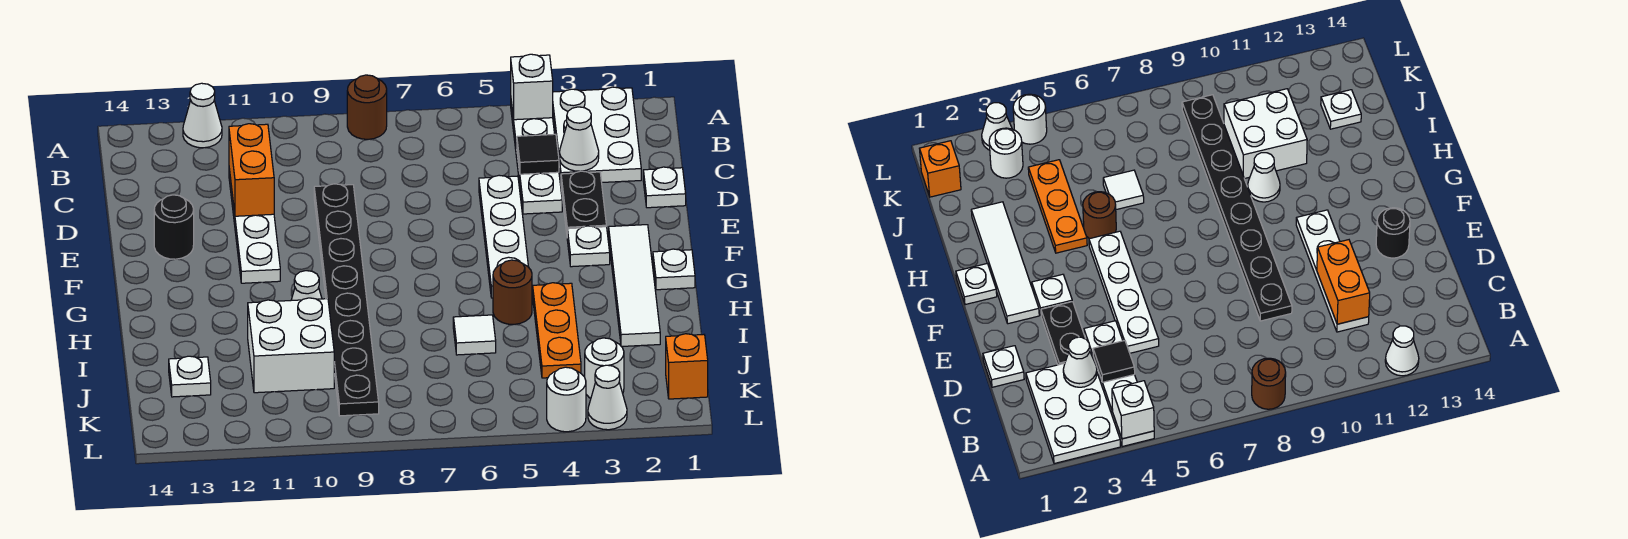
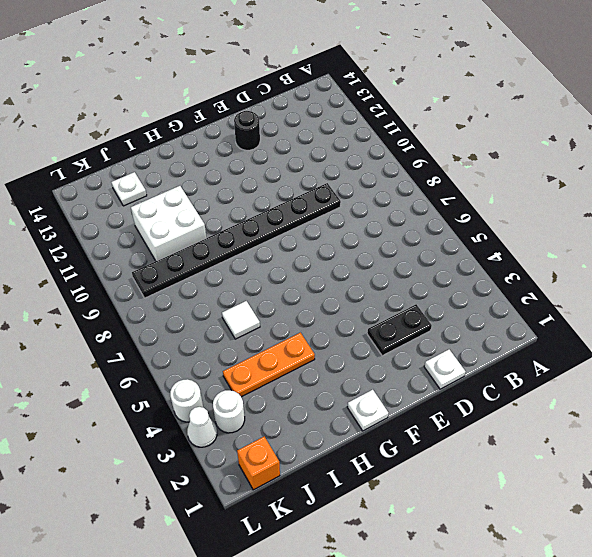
none -> white 2x3 plate [553,87,641,182]
none -> white 1x4 plate [511,102,562,214]
none -> brown 1x1 round brick [347,75,387,139]

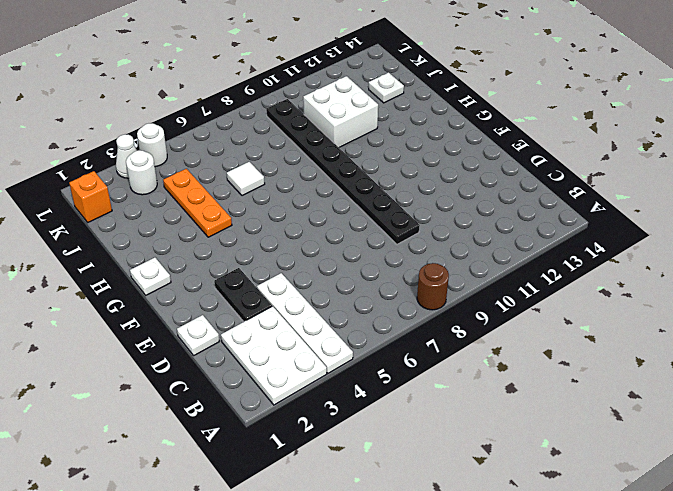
none -> white 1x1 cone [183,83,222,148]
none -> white 1x4 plate [229,169,280,283]
none -> white 1x4 plate [479,175,528,298]

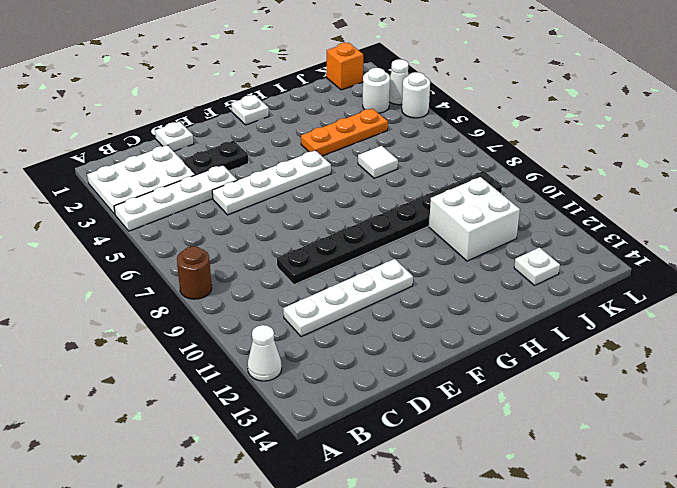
none -> black 1x1 round brick [154,195,194,259]
none -> white 1x4 tile [609,225,660,347]
none -> white 1x1 plate [567,226,610,267]

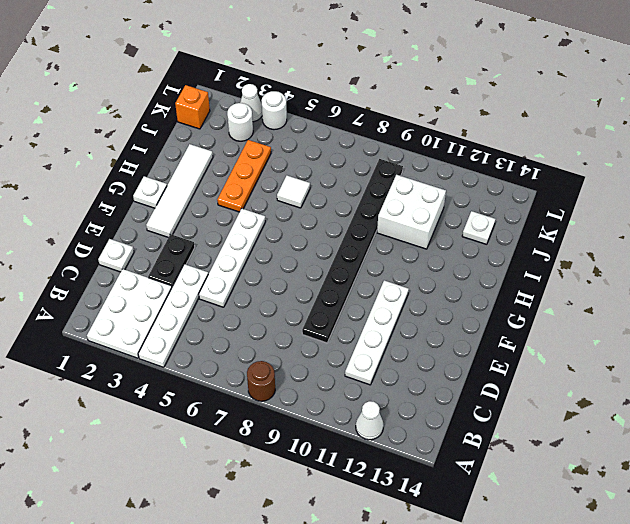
none -> black 1x1 round brick [154,195,194,259]
none -> white 1x1 plate [567,226,610,267]
none -> brown 1x1 round brick [493,260,532,324]

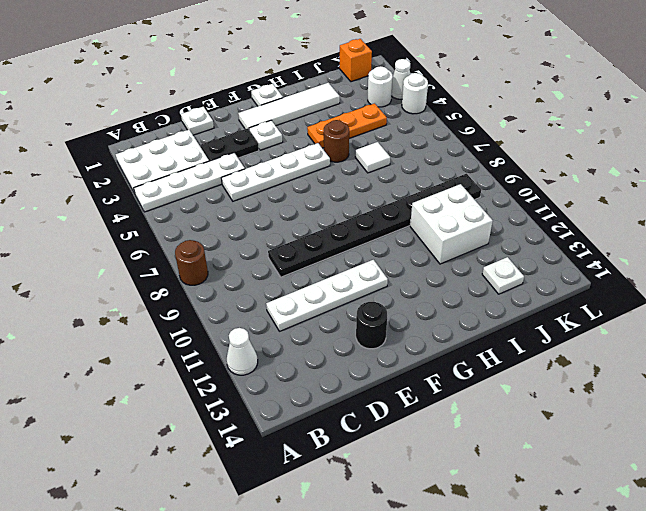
none -> white 1x1 cone [291,271,322,300]
none -> white 1x1 brick [511,54,553,120]
none -> white 1x1 cone [560,107,599,171]

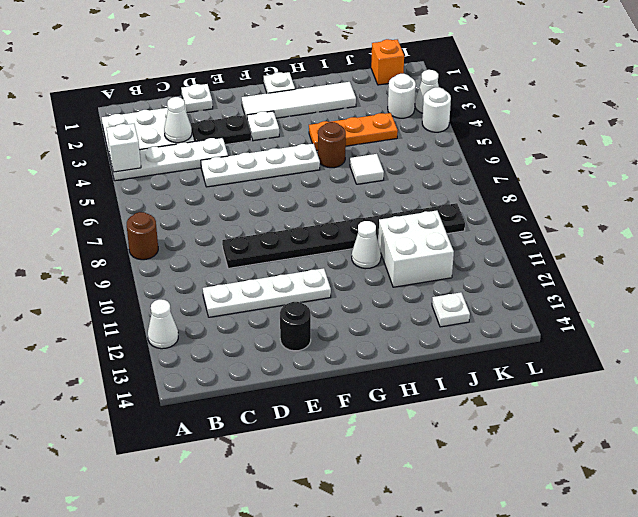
none -> black 1x1 tile [517,134,559,174]
none -> orange 1x2 brick [229,124,274,216]

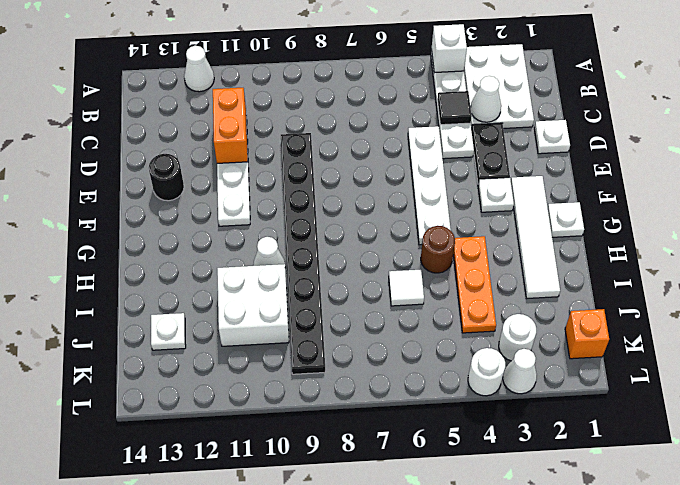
none -> brown 1x1 round brick [347,75,387,139]

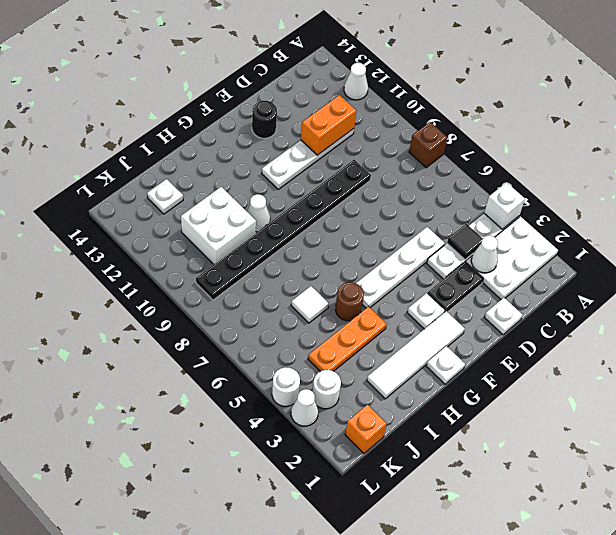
brown 1x1 brick [409,122,447,168] -> brown 1x1 round brick [347,75,387,139]

